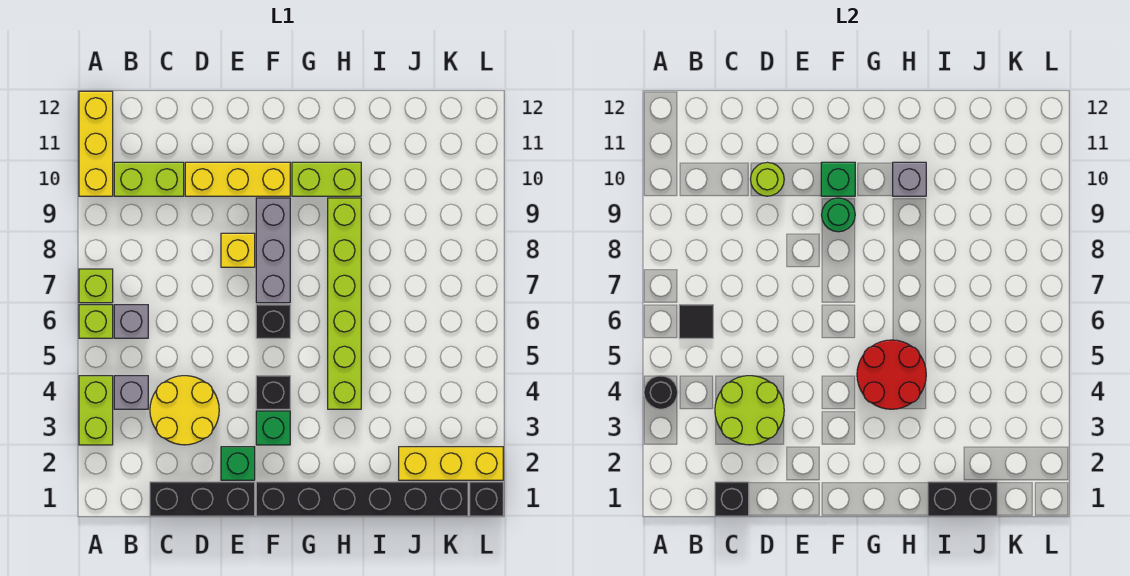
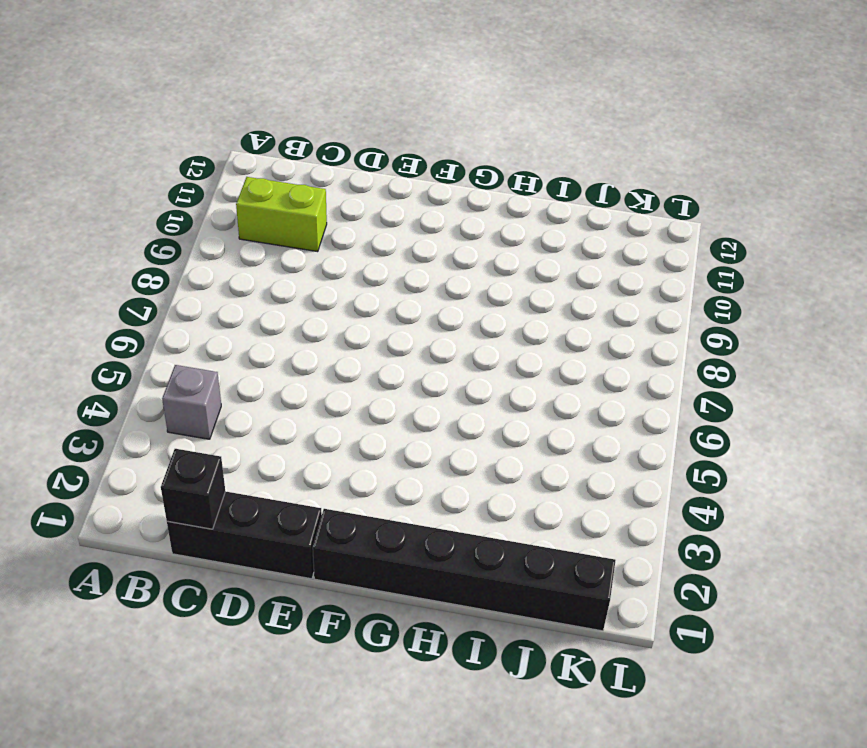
none -> lime 1x2 brick [79,376,113,445]
none -> lime 1x1 brick [79,305,113,338]
none -> lime 1x1 brick [79,269,113,303]
none -> yellow 1x3 brick [79,91,113,196]

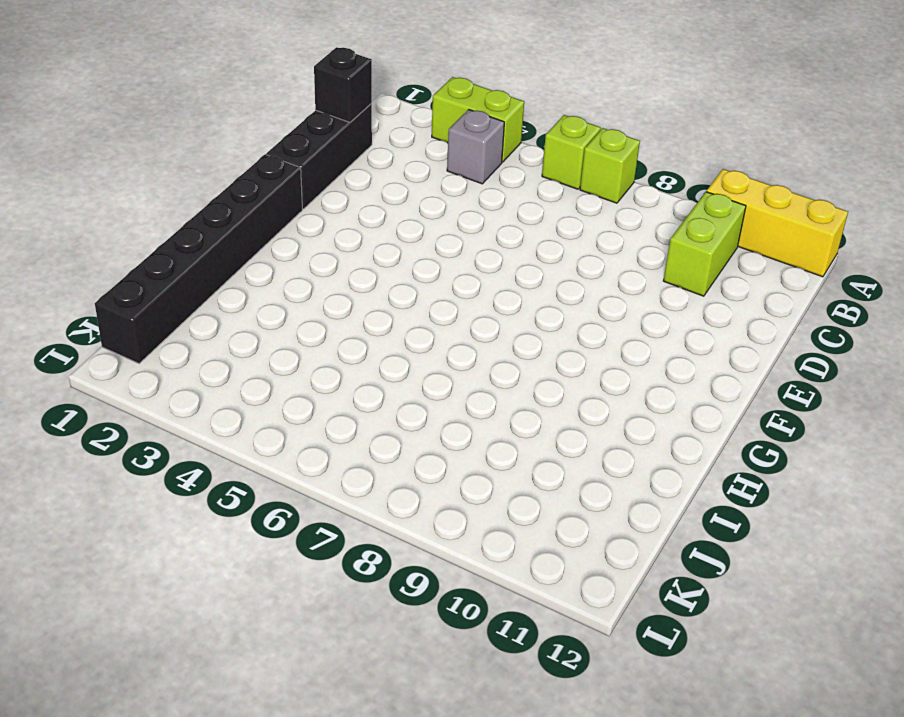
none -> grey 1x1 brick [114,305,148,338]
none -> yellow 2x2 round brick [150,376,219,445]
none -> yellow 1x3 brick [185,162,290,196]
none -> green 1x1 brick [221,447,255,480]

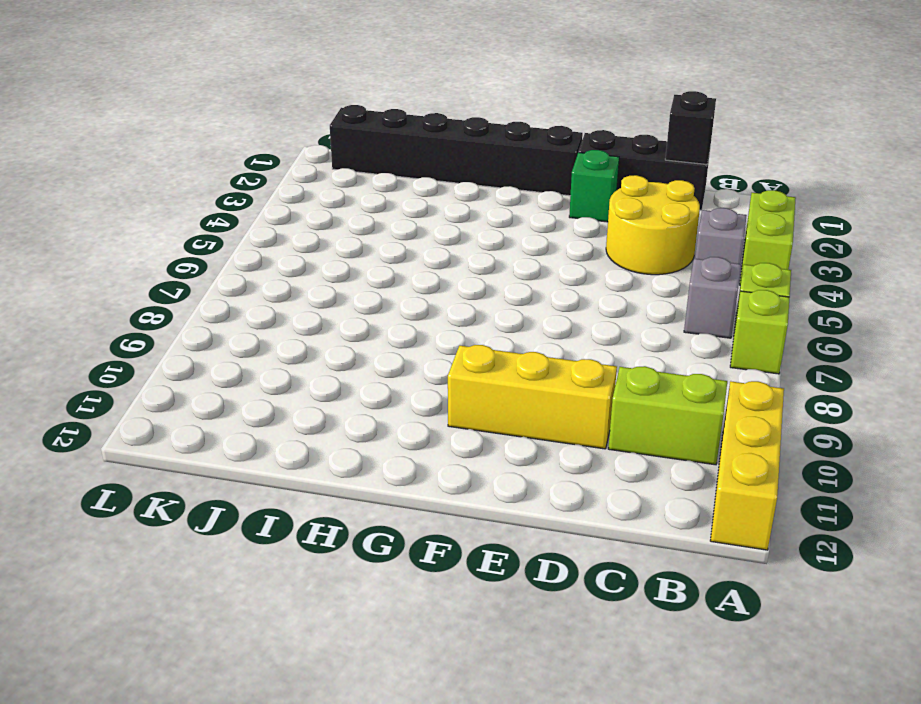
none -> yellow 1x1 brick [221,233,255,267]
none -> green 1x1 brick [256,411,290,445]
none -> black 1x1 brick [256,376,290,409]
none -> black 1x1 brick [256,305,290,338]

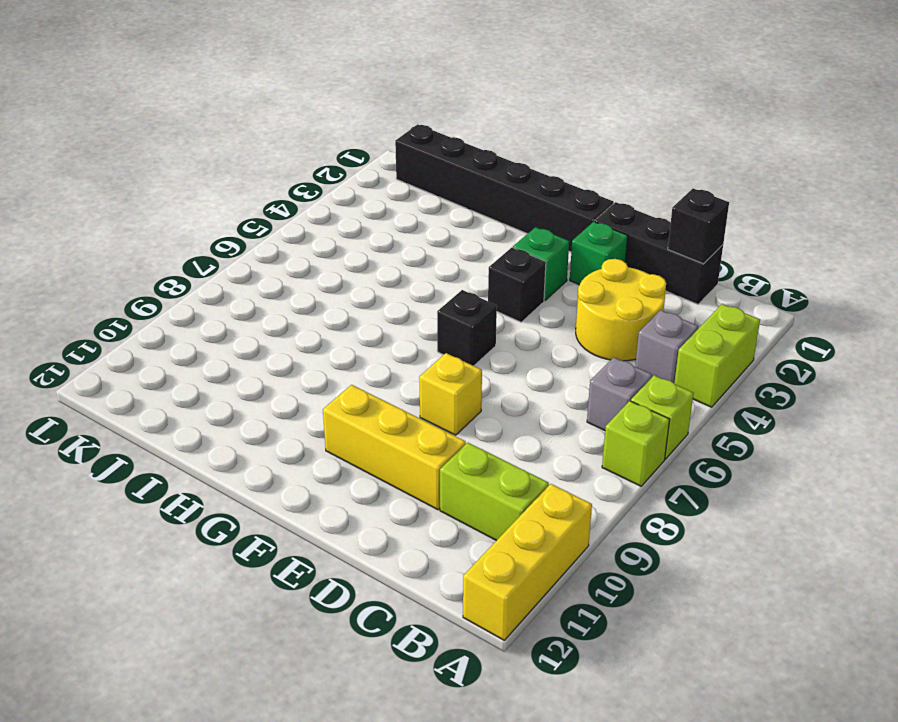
none -> grey 1x3 brick [256,198,290,303]
none -> lime 1x2 brick [292,162,361,196]
none -> lime 1x6 brick [328,198,361,409]
none -> yellow 1x3 brick [399,447,503,480]

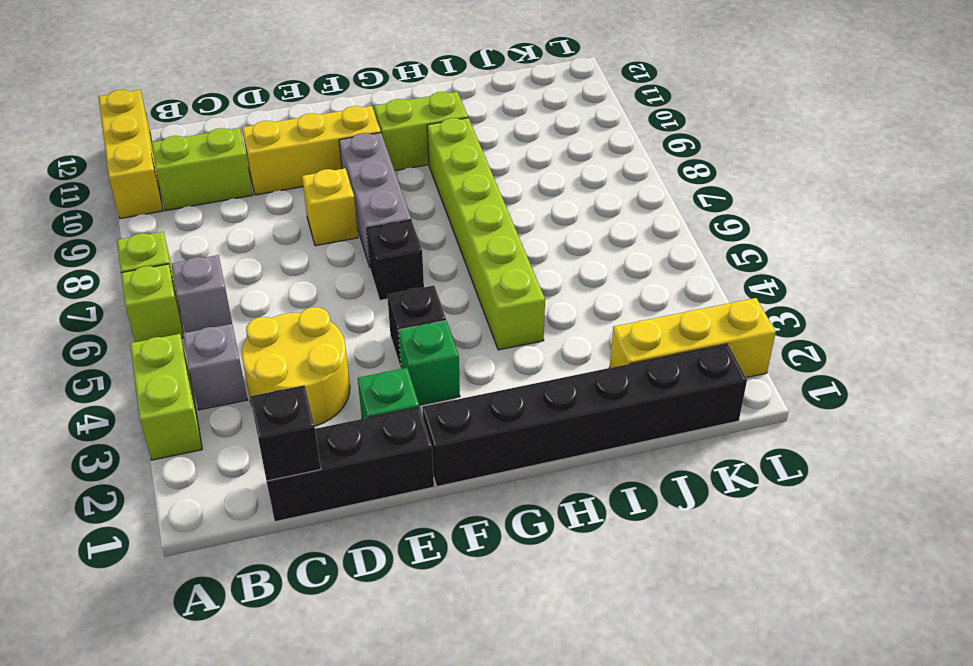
none -> black 1x1 brick [470,482,503,516]
none -> black 1x1 round brick [644,376,678,409]
none -> black 1x1 tile [679,305,713,338]
none -> lime 2x2 round brick [715,376,784,445]

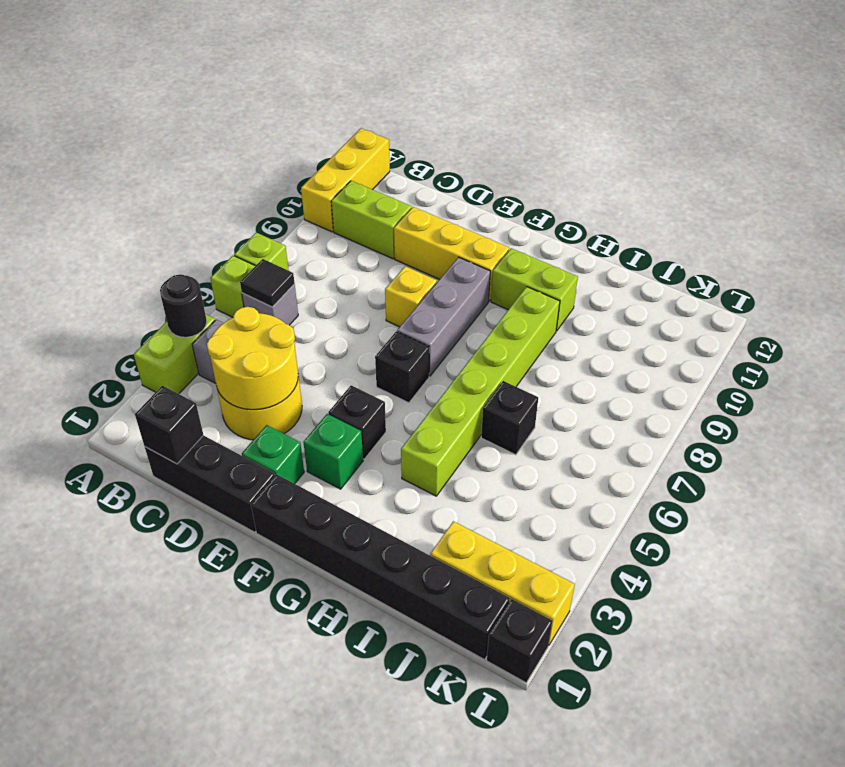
yellow 2x2 round brick [207,307,298,410] -> lime 2x2 round brick [715,376,784,445]
black 1x1 brick [481,381,538,455] -> none
none -> lime 1x1 round brick [750,162,784,196]
none -> green 1x1 round brick [822,198,855,232]
none -> green 1x1 brick [821,162,855,196]
none -> red 2x2 round brick [857,340,926,409]

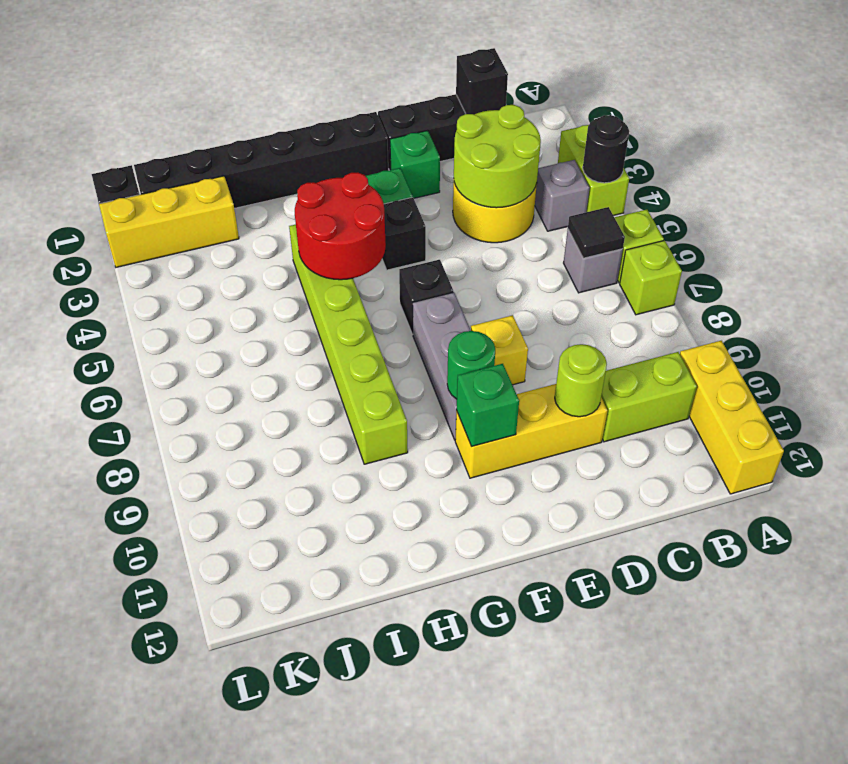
none -> lime 1x2 brick [292,162,361,196]
none -> grey 1x1 brick [893,162,926,196]
none -> black 1x2 brick [928,482,997,516]

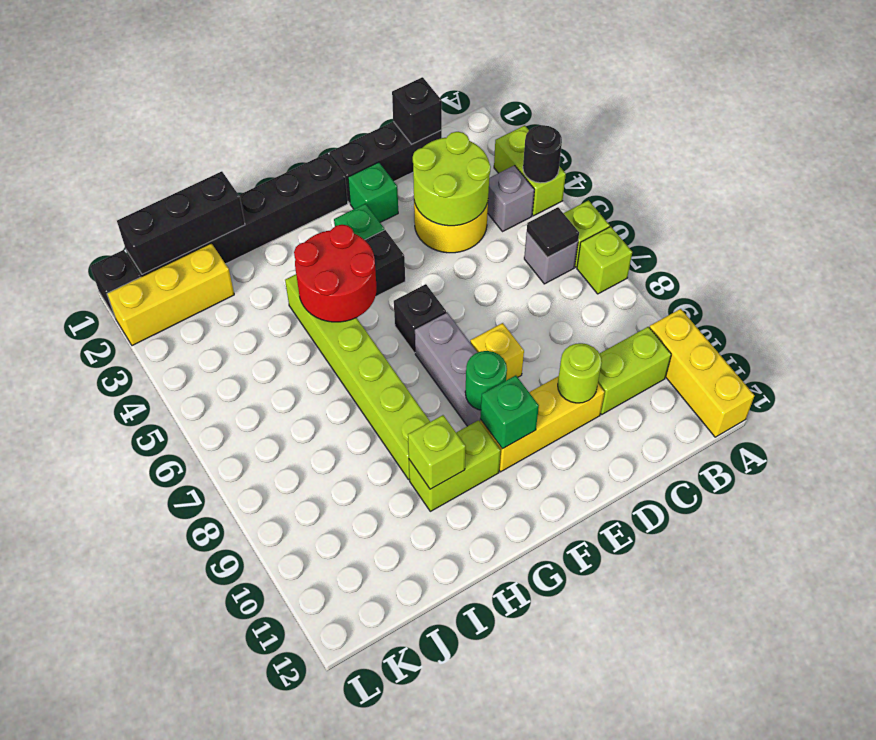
lime 1x1 brick [408,415,466,489] -> grey 1x1 brick [893,162,926,196]
black 1x3 brick [117,171,245,274] -> black 1x2 brick [928,482,997,516]

